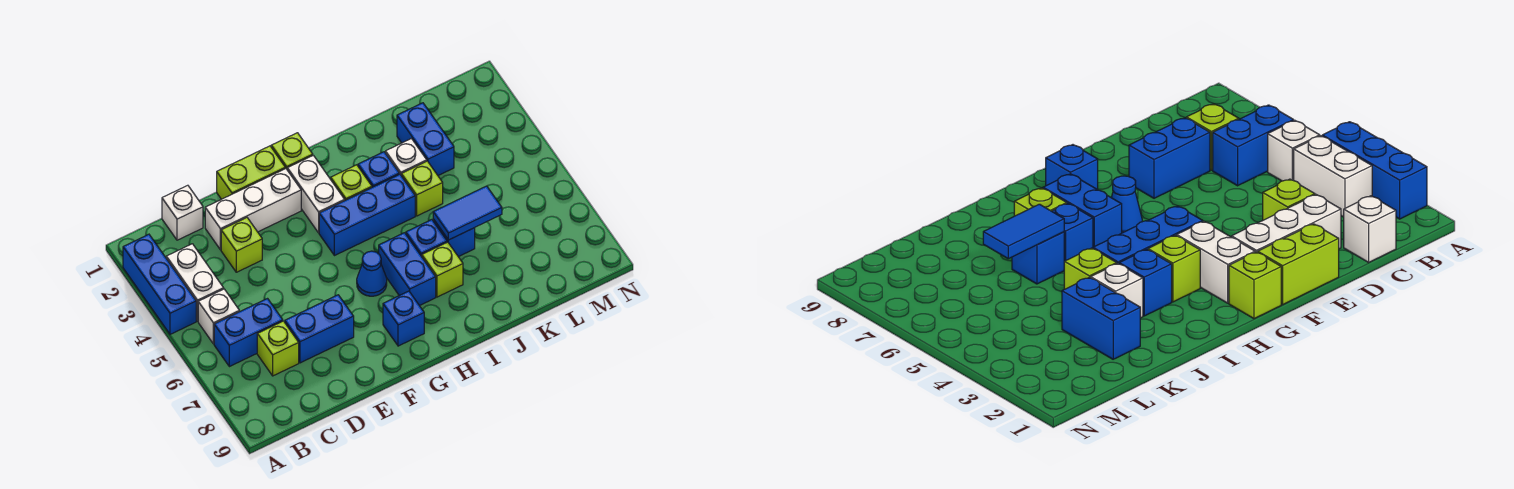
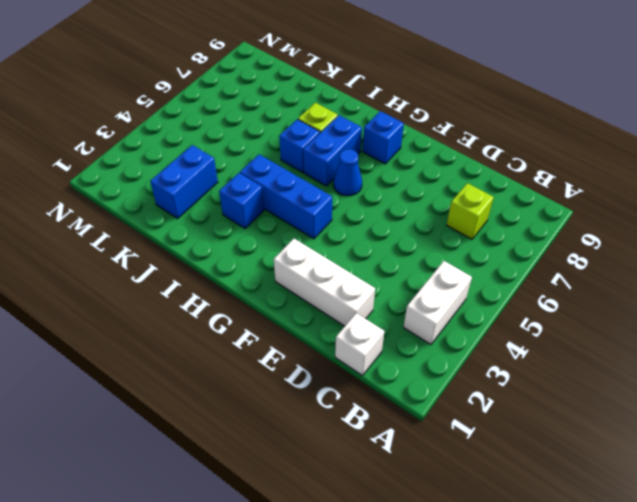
none -> blue 1x3 brick [123,234,196,334]
none -> white 1x1 brick [198,289,239,344]
none -> blue 1x2 brick [214,299,283,367]

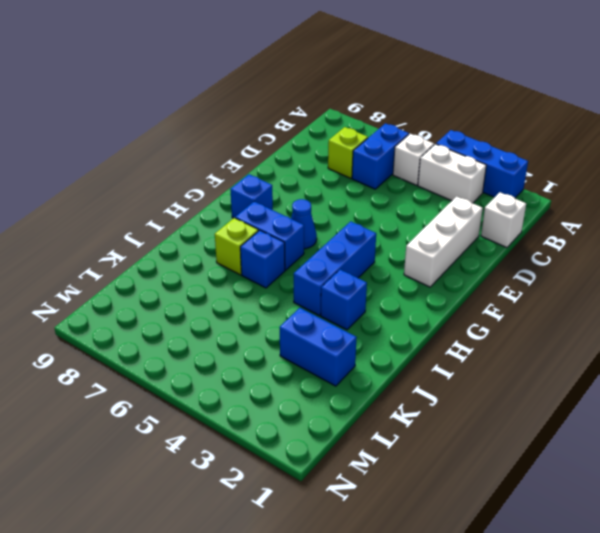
none -> lime 1x1 brick [221,218,262,272]
none -> blue 1x2 brick [285,295,354,363]
none -> lime 1x2 brick [217,146,285,199]

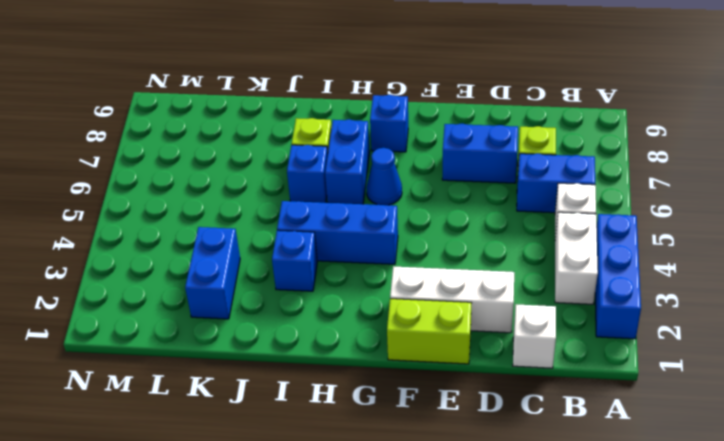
none -> lime 1x1 brick [221,218,262,272]
none -> lime 1x1 brick [271,133,313,169]
none -> white 1x2 brick [287,155,345,233]

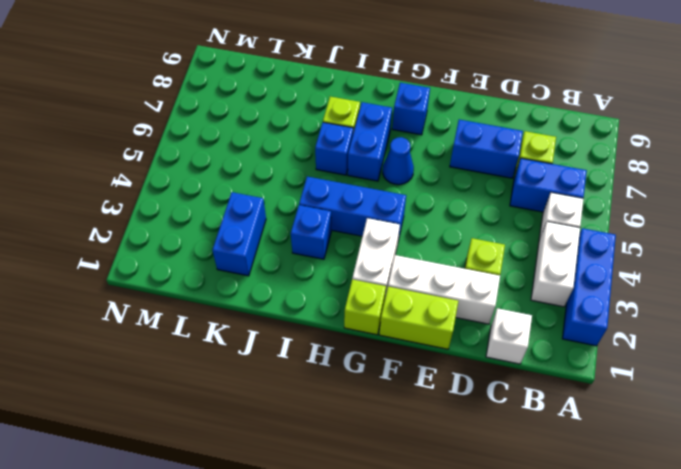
none -> lime 1x1 brick [331,165,372,200]
none -> white 1x1 brick [386,139,427,175]
none -> lime 1x1 brick [401,161,443,216]

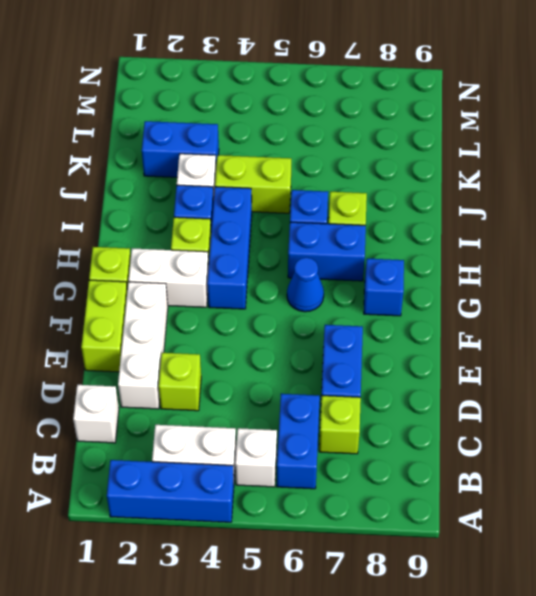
lime 1x2 brick [215,155,291,213] -> lime 1x1 brick [401,161,443,216]
none -> blue 1x1 brick [433,219,475,257]
none -> blue 1x2 tile [433,186,502,240]

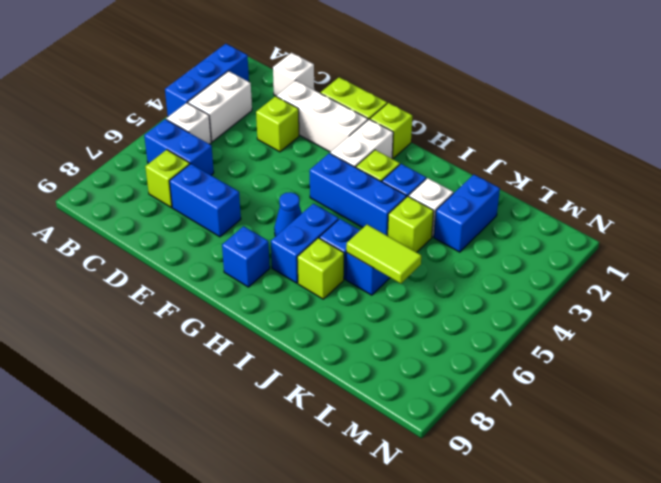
lime 1x2 tile [346,225,421,284] -> blue 1x2 tile [433,186,502,240]

